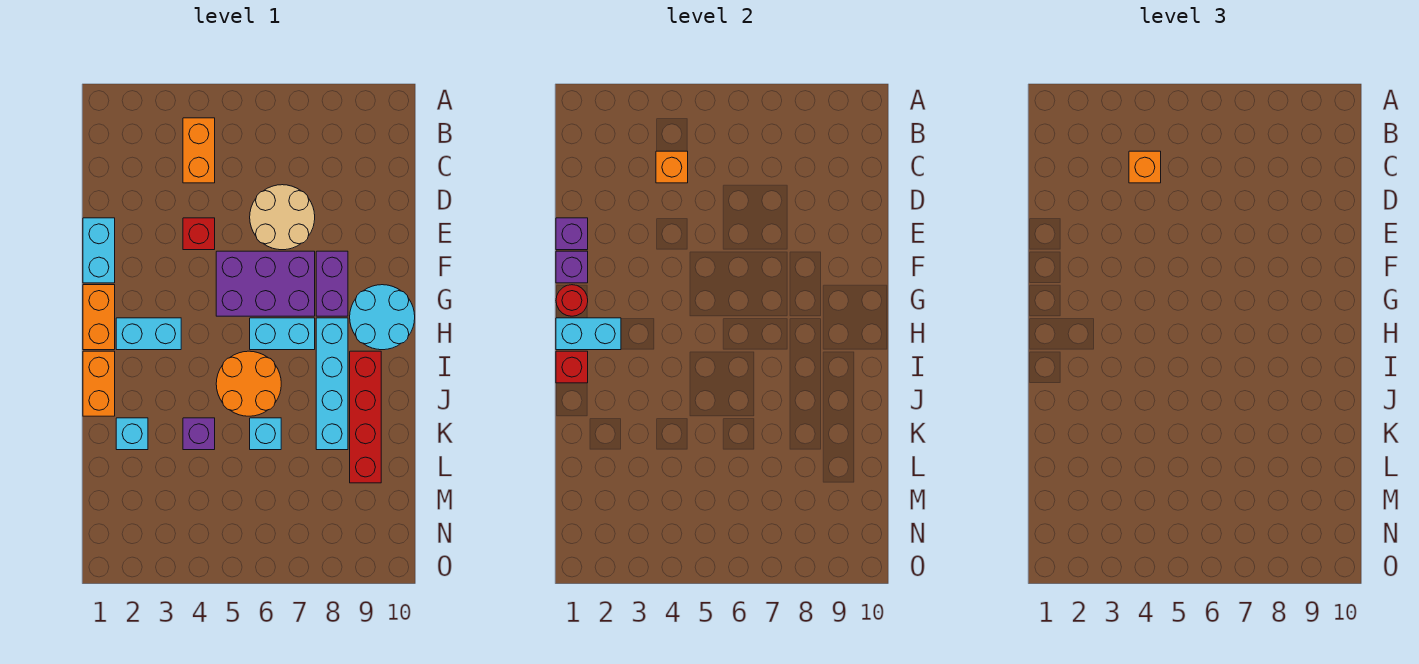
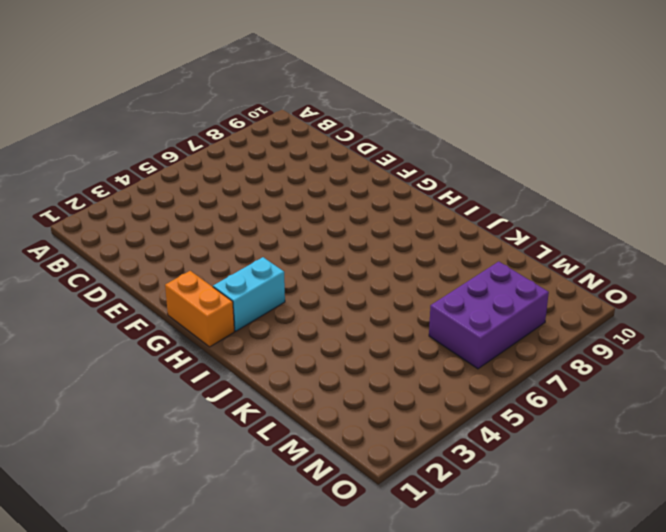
purple 2x3 brick [429,262,549,369] -> purple 2x3 brick moved to [216,251,315,316]
none -> orange 1x2 brick [183,118,215,183]
none -> tan 2x2 round brick [250,185,315,250]
none -> cyan 1x2 brick [83,218,115,283]

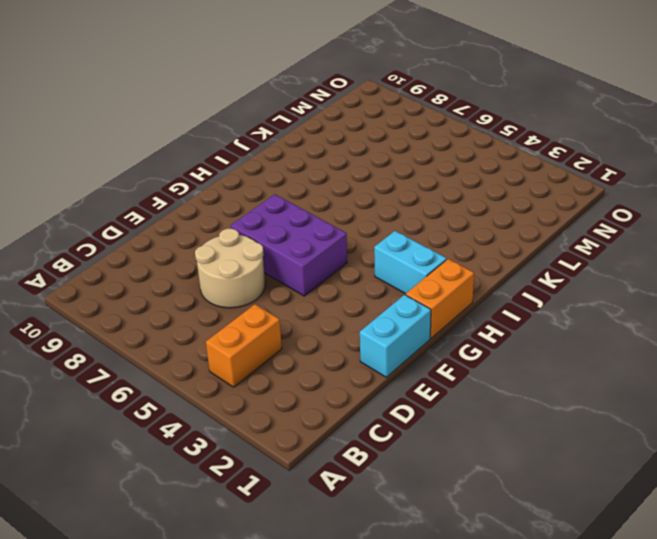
none -> red 1x1 brick [183,218,215,250]
none -> purple 1x2 brick [316,251,348,316]
none -> cyan 2x2 round brick [350,285,415,350]

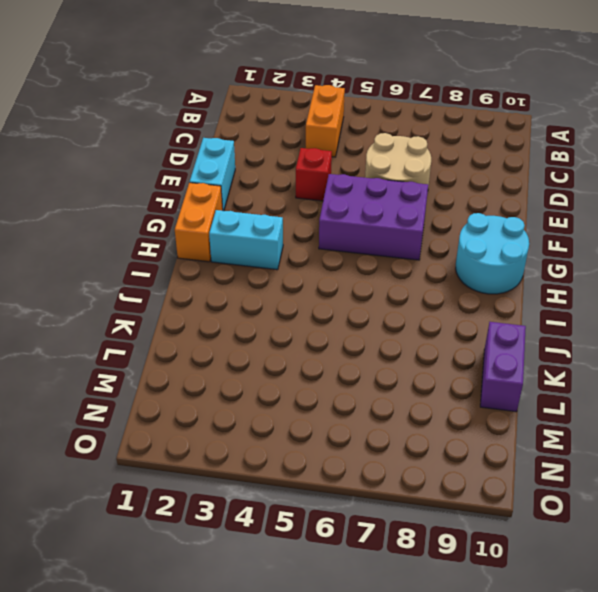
purple 1x2 brick [480,322,526,412] -> purple 1x2 brick moved to [316,251,348,316]
none -> cyan 1x2 brick [250,318,315,350]
none -> cyan 1x4 brick [316,318,348,450]
none -> orange 1x2 brick [83,351,115,416]

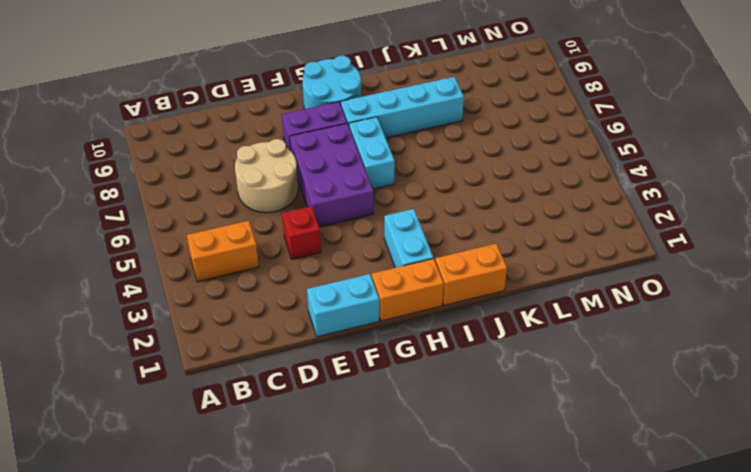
none -> orange 2x2 round brick [216,351,281,416]
none -> red 1x4 brick [350,351,381,483]
none -> cyan 1x1 brick [116,418,148,450]

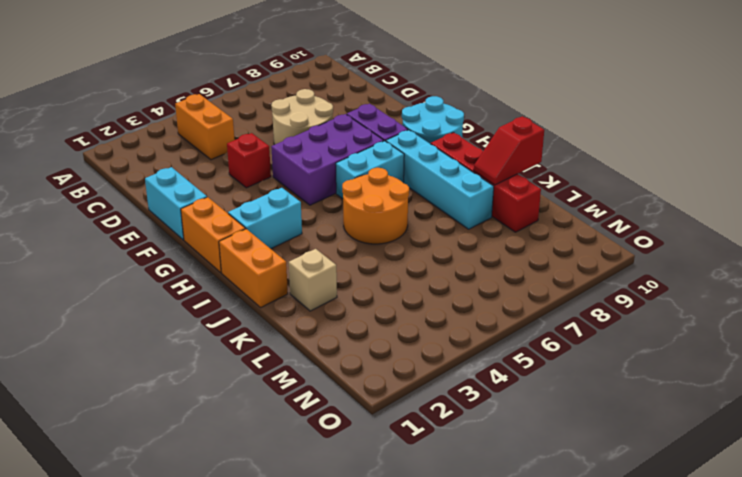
tan 1x1 brick [289,249,337,311] -> cyan 1x1 brick [116,418,148,450]
red 1x2 slope [474,116,544,185] -> none
none -> purple 1x1 brick [183,418,215,450]
none -> cyan 1x1 brick [250,418,281,450]
none -> orange 1x1 brick [656,151,688,183]

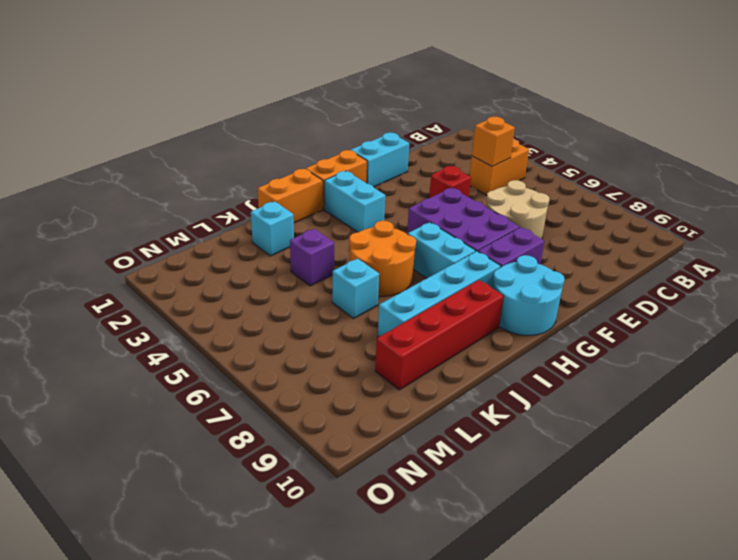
none -> purple 1x1 brick [556,218,588,250]
none -> purple 1x1 brick [556,251,588,283]
none -> red 1x1 round brick [556,285,588,316]

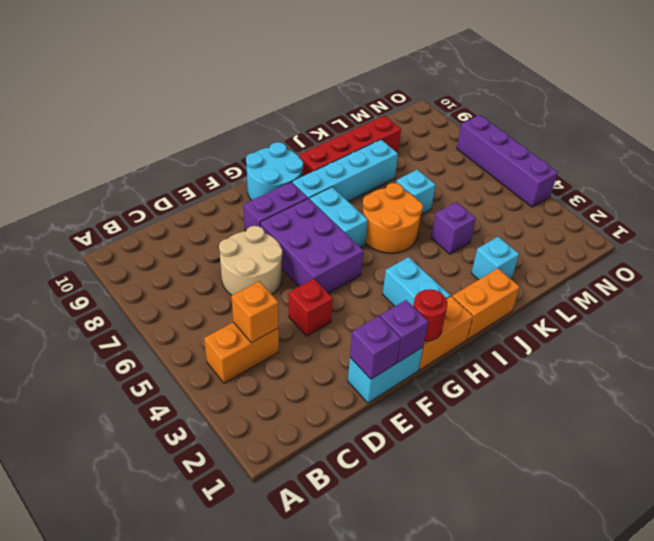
purple 1x4 brick [457,115,558,207] -> none
none -> cyan 1x2 brick [556,318,621,350]
none -> red 1x1 brick [556,351,588,383]
none -> orange 1x1 brick [1129,151,1161,183]

